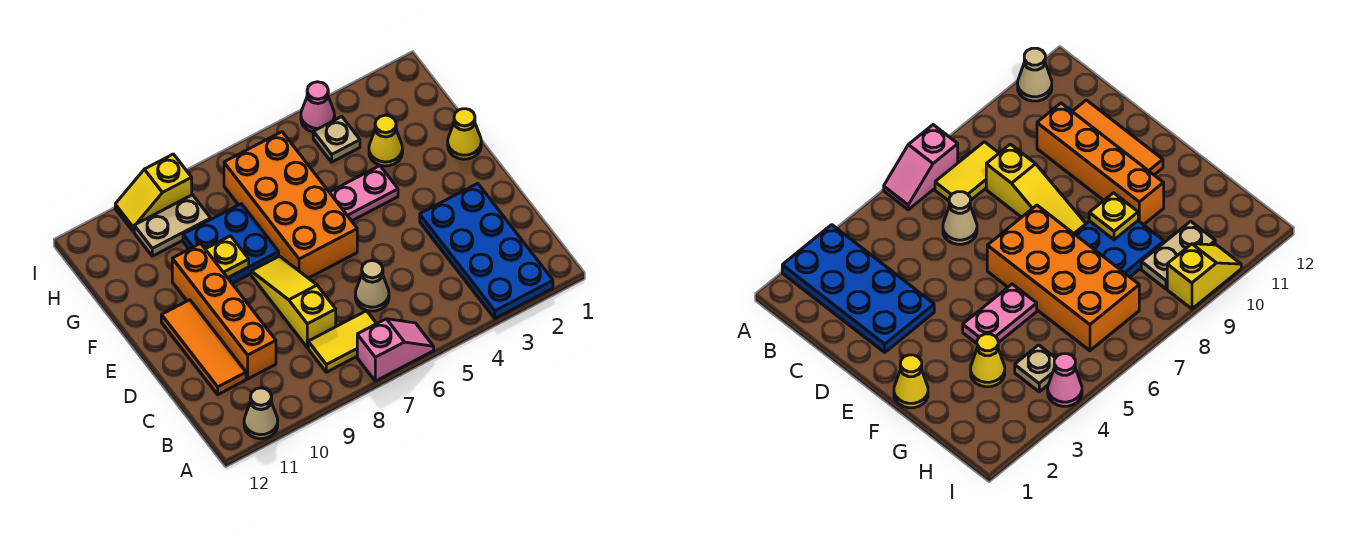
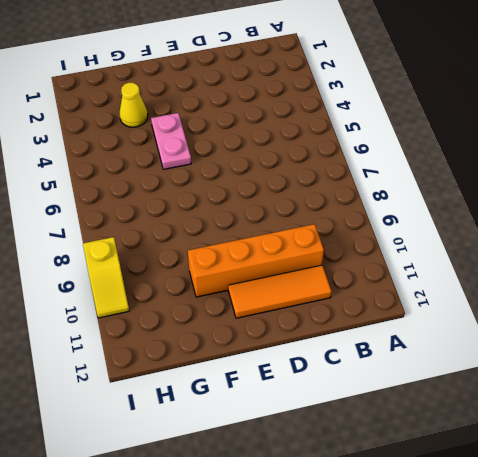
none -> blue 2x4 plate [420,183,553,318]
none -> pink 1x2 slope [357,319,434,381]
none -> tan 1x1 cone [244,388,278,439]

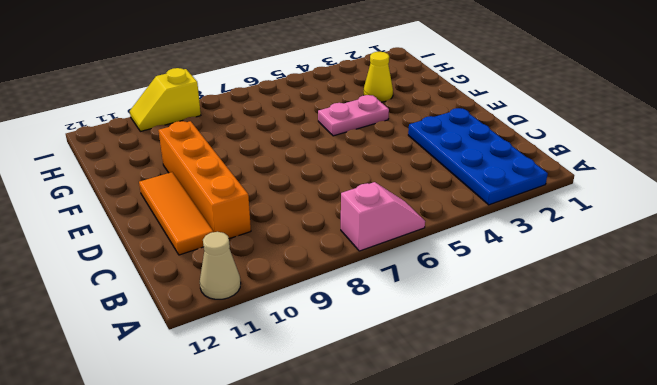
none -> yellow 1x2 tile [308,311,377,372]
none -> tan 1x1 cone [355,261,389,311]
none -> yellow 1x3 slope [251,256,336,348]

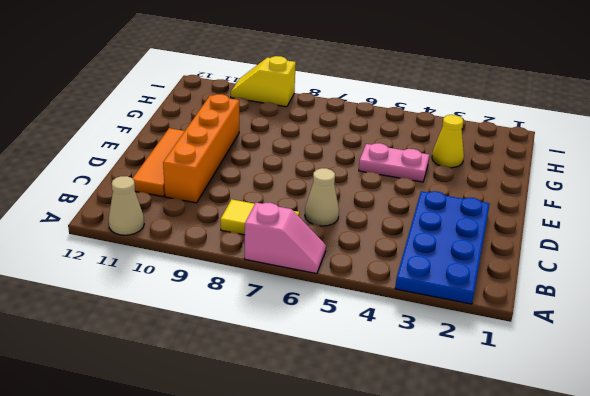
none -> yellow 1x3 slope [251,256,336,348]
none -> orange 2x4 brick [224,132,357,278]
none -> yellow 1x1 cone [448,109,481,159]

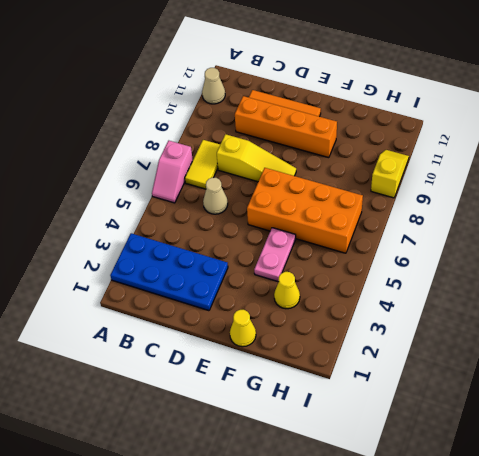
none -> blue 2x2 plate [183,204,279,283]
none -> tan 1x1 plate [313,117,360,162]
none -> tan 1x2 plate [134,195,211,256]

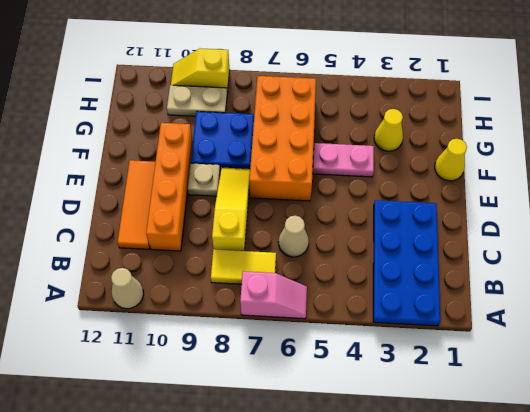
tan 1x1 plate [188,163,220,196] -> tan 1x1 plate moved to [313,117,360,162]
none -> pink 1x1 cone [301,82,335,132]
none -> yellow 1x1 plate [206,236,249,278]

